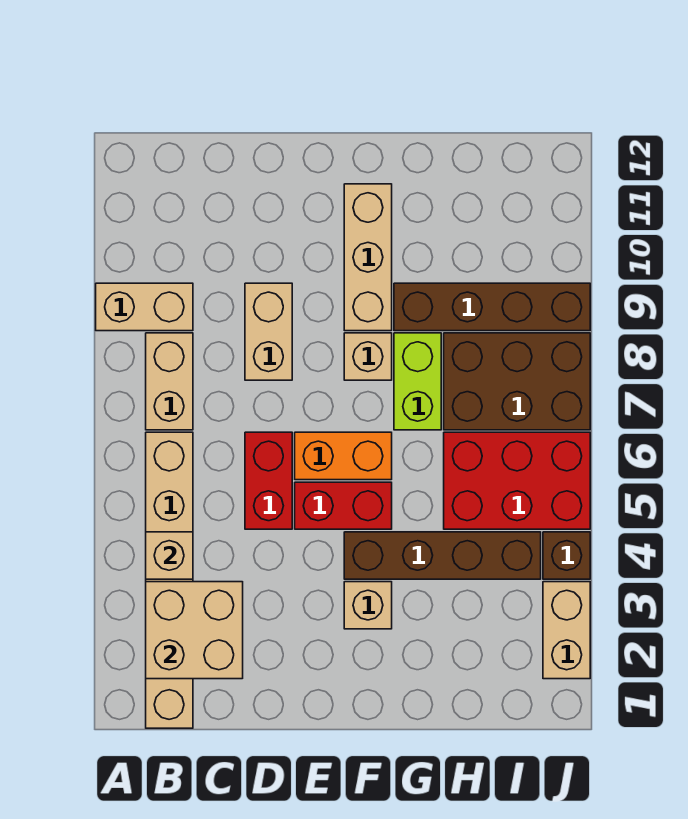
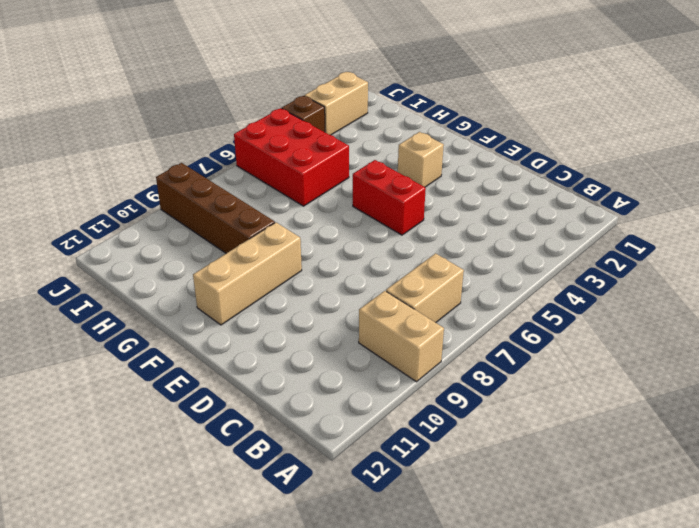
none -> tan 1x6 brick [146,432,193,728]
none -> red 1x2 brick [245,432,292,529]
none -> tan 1x2 brick [245,283,292,380]

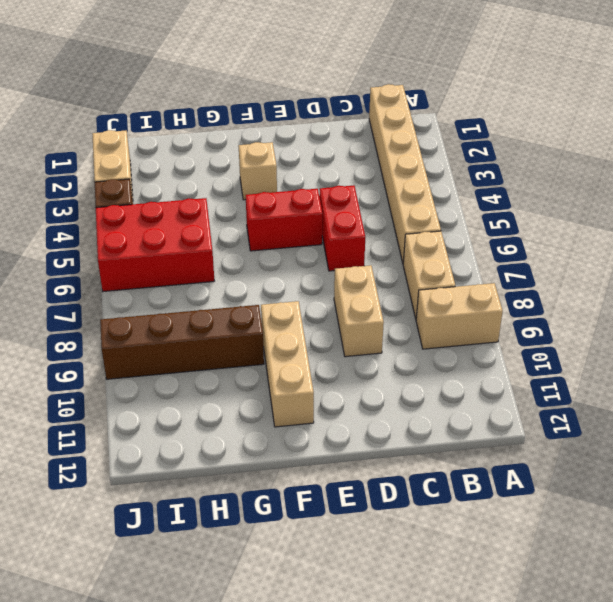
none -> orange 1x2 brick [295,432,392,480]
none -> brown 1x4 brick [344,532,541,579]
none -> tan 1x1 brick [344,333,392,380]

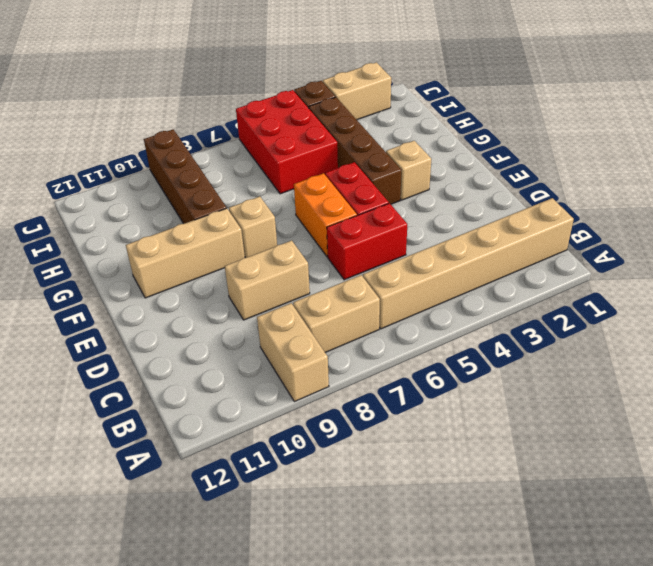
none -> lime 1x2 brick [394,333,441,430]
none -> brown 2x3 brick [444,333,590,430]
none -> tan 2x2 brick [146,582,243,679]

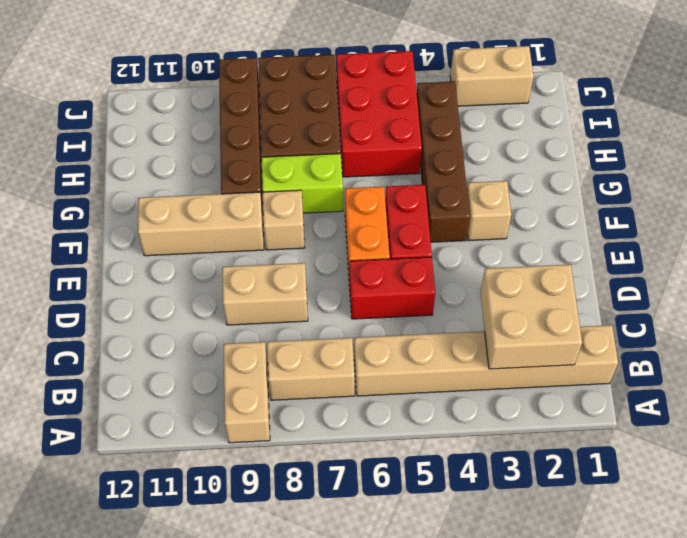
none -> brown 1x1 brick [543,532,590,579]
none -> tan 1x1 brick [146,532,193,579]

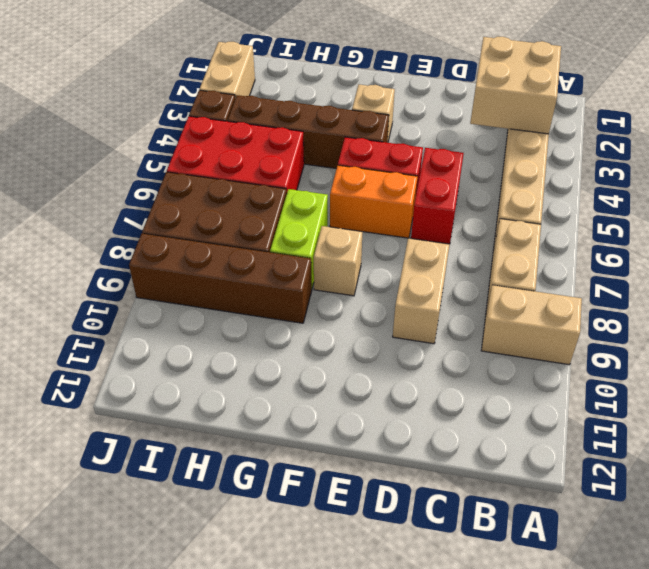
none -> tan 1x3 brick [344,184,392,331]
none -> tan 1x1 brick [146,532,193,579]

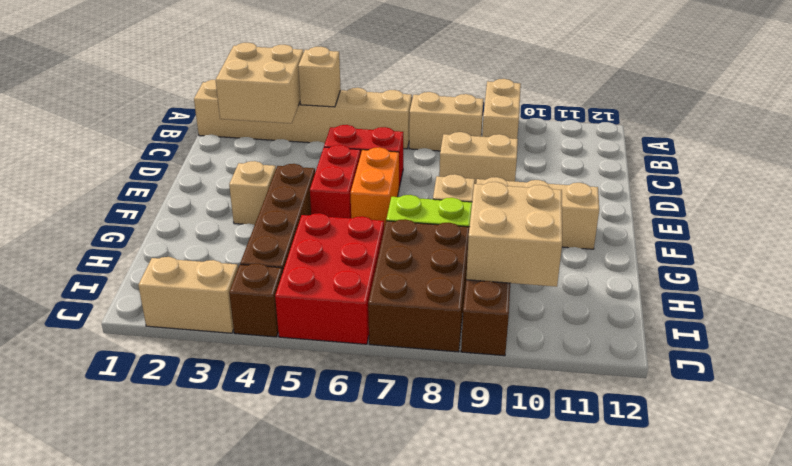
tan 2x2 brick [466,182,562,287] -> none

